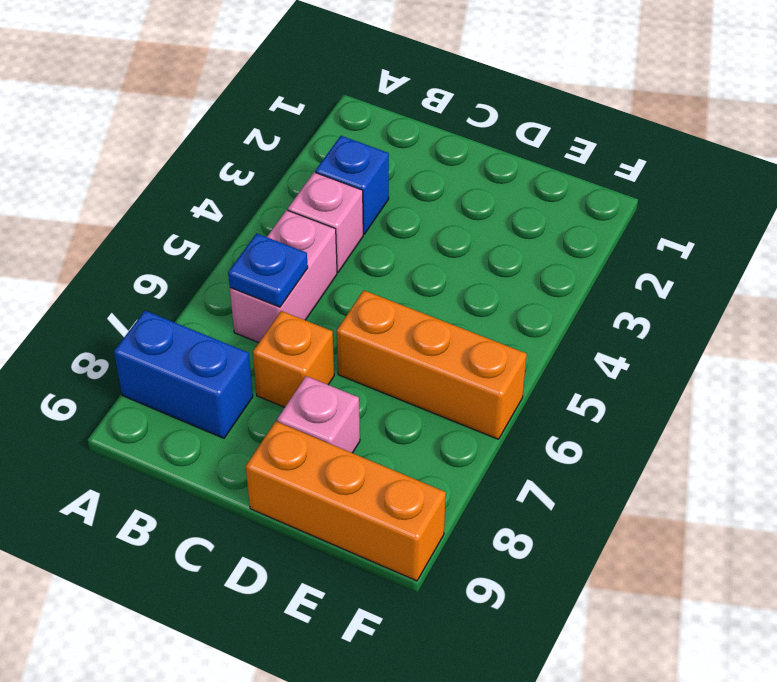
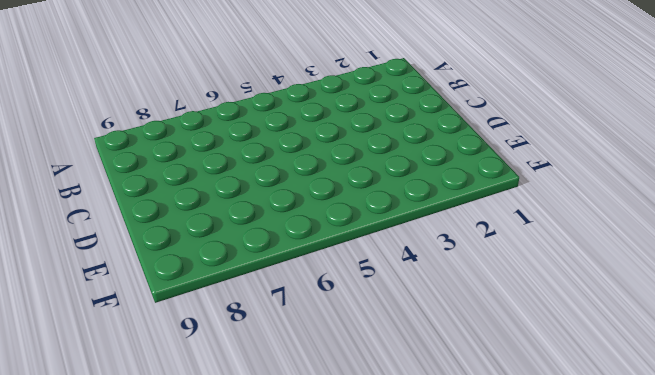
none -> blue 1x2 brick [114,311,253,438]
none -> blue 1x1 brick [315,136,389,234]

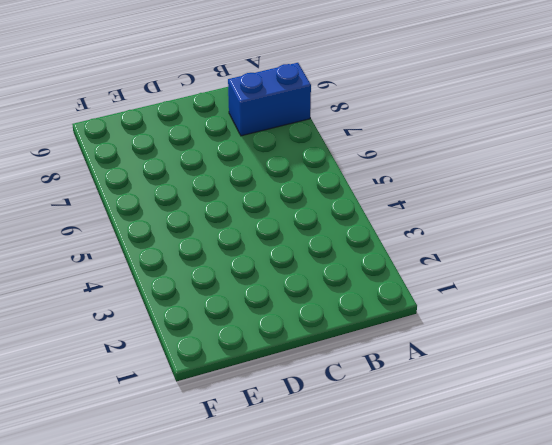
none -> blue 1x1 brick [315,136,389,234]
none -> pink 1x1 brick [288,172,363,272]

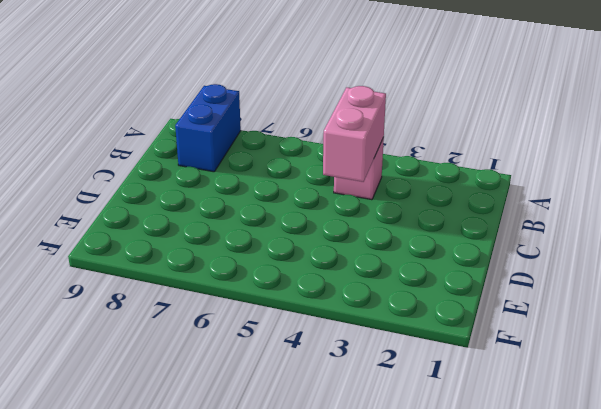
pink 1x2 brick [323,86,386,182] -> pink 1x2 brick turned to [230,210,337,343]
none -> blue 1x1 brick [315,136,389,234]
none -> orange 1x1 brick [253,311,334,407]

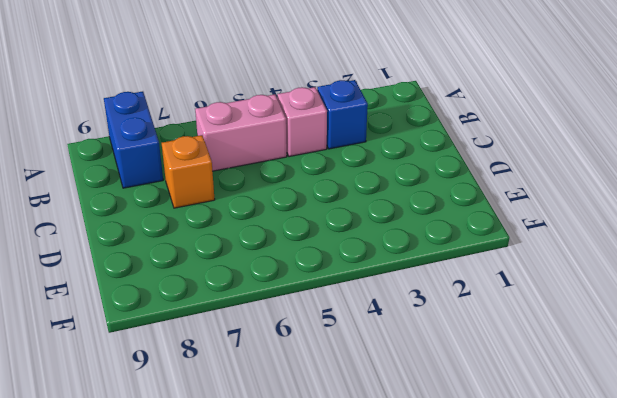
none -> orange 1x3 brick [337,290,527,439]
none -> pink 1x1 brick [277,376,360,453]

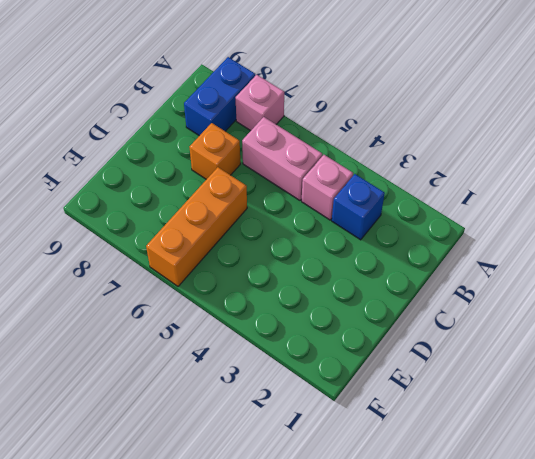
pink 1x1 brick [236,75,284,131] -> pink 1x1 brick moved to [277,376,360,453]
none -> orange 1x3 brick [246,422,446,581]
none -> blue 1x1 plate [228,233,308,307]

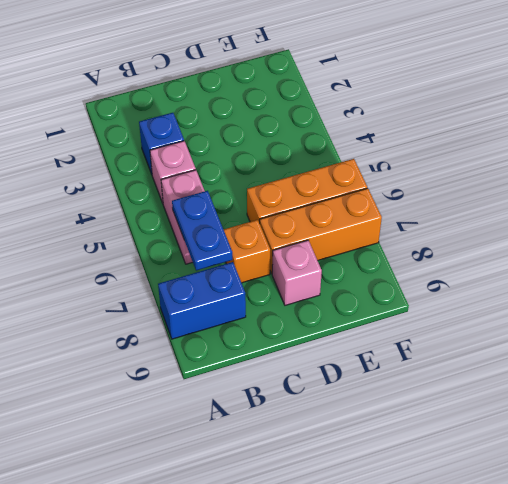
blue 1x2 plate [172,191,232,271] -> blue 1x1 plate [228,233,308,307]
orange 1x3 brick [260,188,382,273] -> orange 1x3 brick moved to [246,422,446,581]

